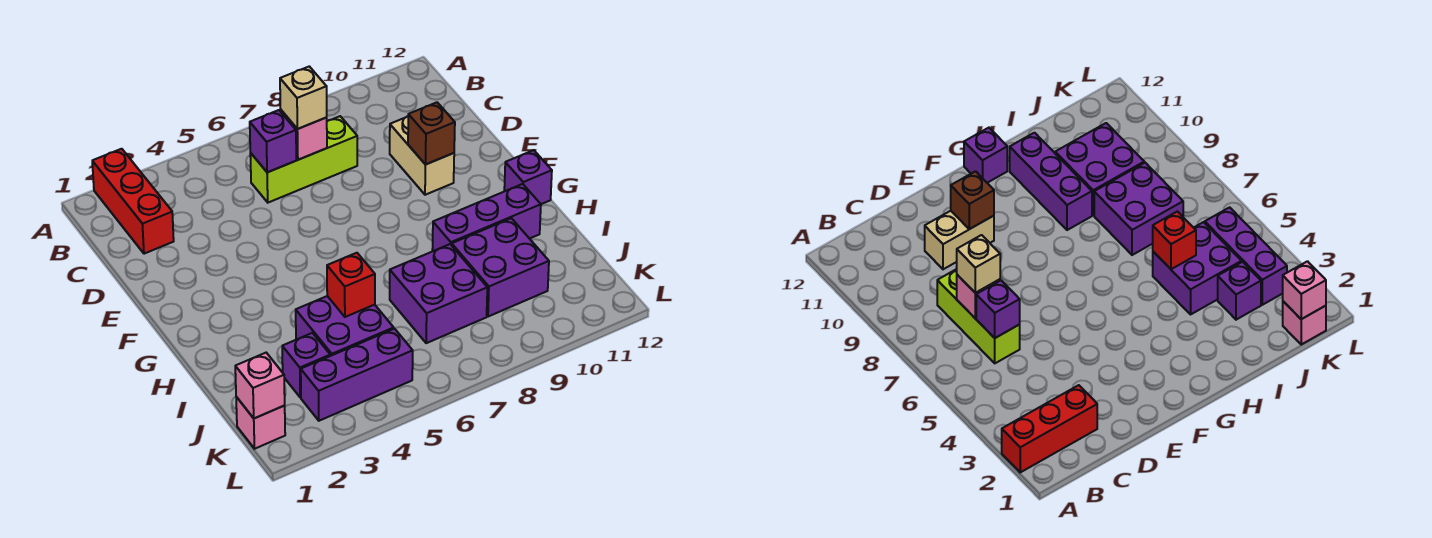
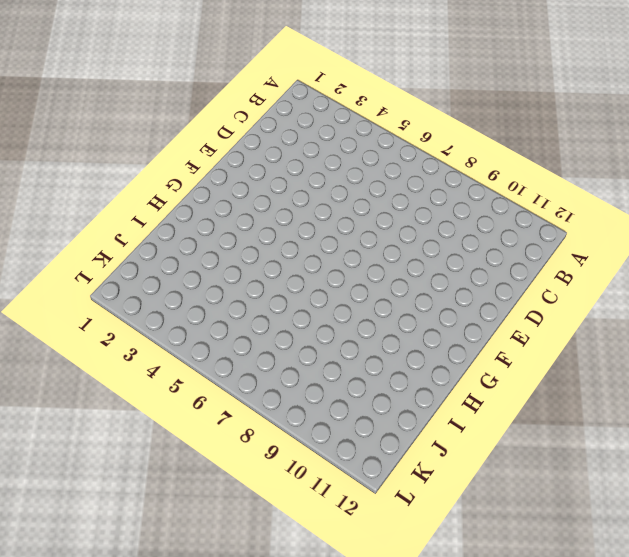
none -> red 1x3 brick [92,149,174,254]
none -> lime 1x3 brick [250,116,357,203]
none -> tan 1x2 brick [390,116,454,195]

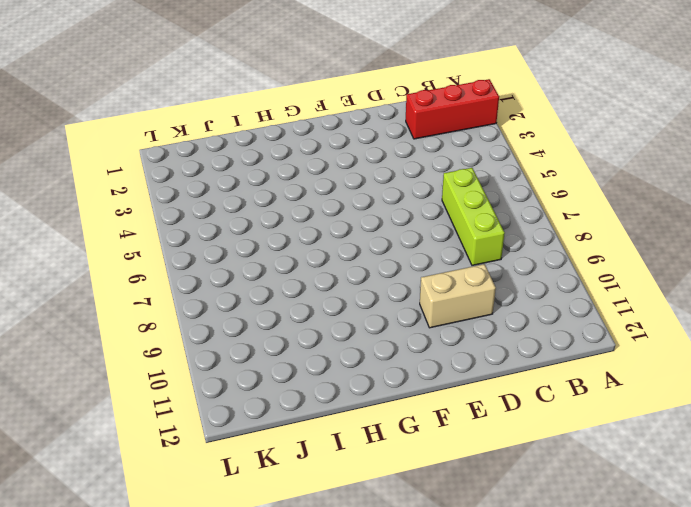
none -> purple 1x1 brick [504,150,552,204]
none -> purple 1x3 brick [432,184,541,251]
none -> purple 2x2 brick [296,296,394,356]

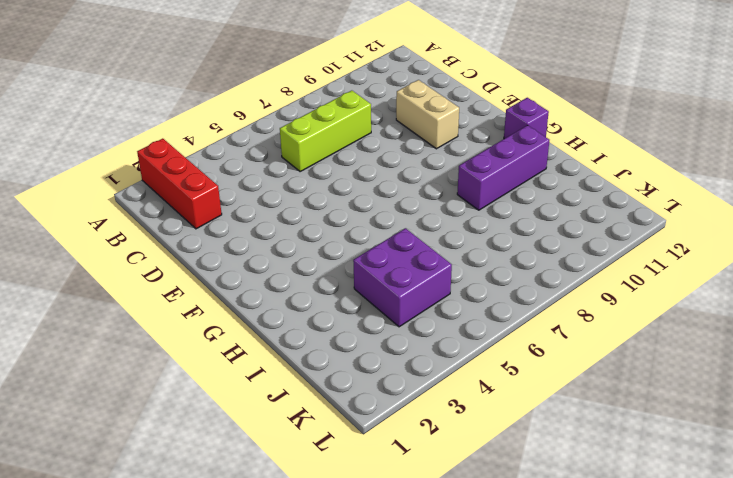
none -> purple 2x2 brick [390,244,487,343]
none -> purple 2x2 brick [452,218,549,317]
none -> purple 1x1 brick [282,333,330,397]

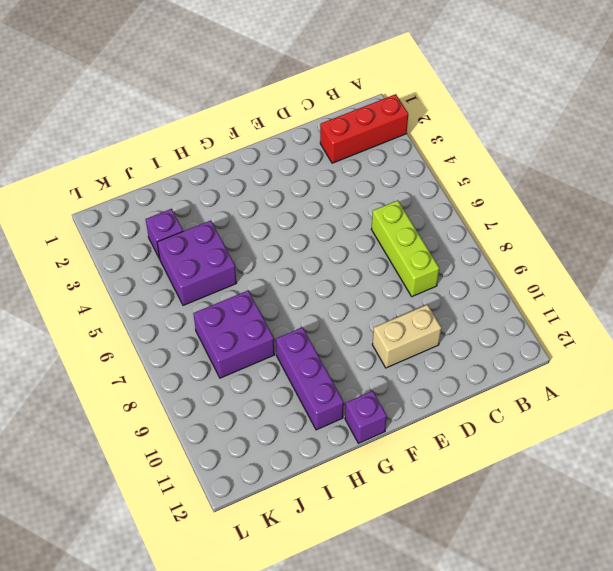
none -> purple 2x2 brick [452,218,549,317]
none -> pink 1x1 brick [236,397,285,449]
none -> purple 1x3 brick [301,329,413,421]

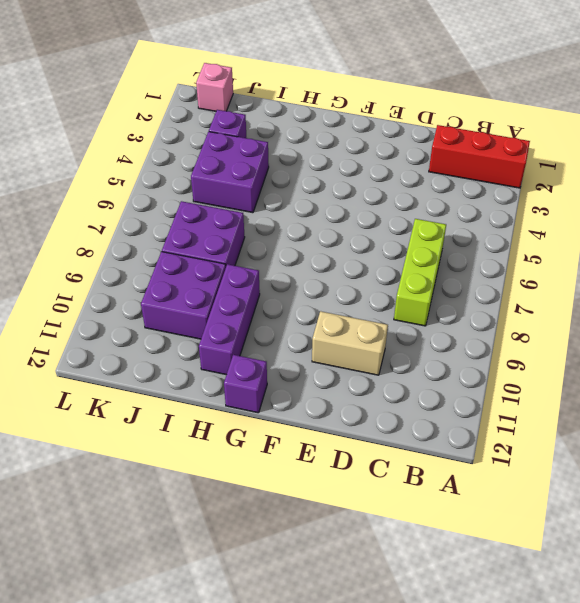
none -> purple 1x3 brick [301,329,413,421]
none -> purple 1x1 brick [250,110,296,172]
none -> pink 1x1 brick [281,110,327,160]

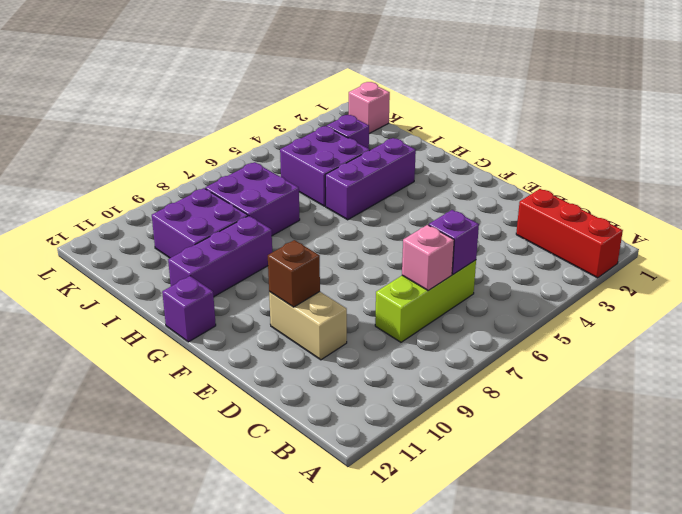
purple 1x3 brick [325,138,416,220] -> purple 1x3 brick moved to [301,329,413,421]
none -> red 1x1 brick [327,253,375,317]
none -> pink 1x1 brick [235,353,285,418]
none -> tan 1x1 brick [280,66,327,129]

